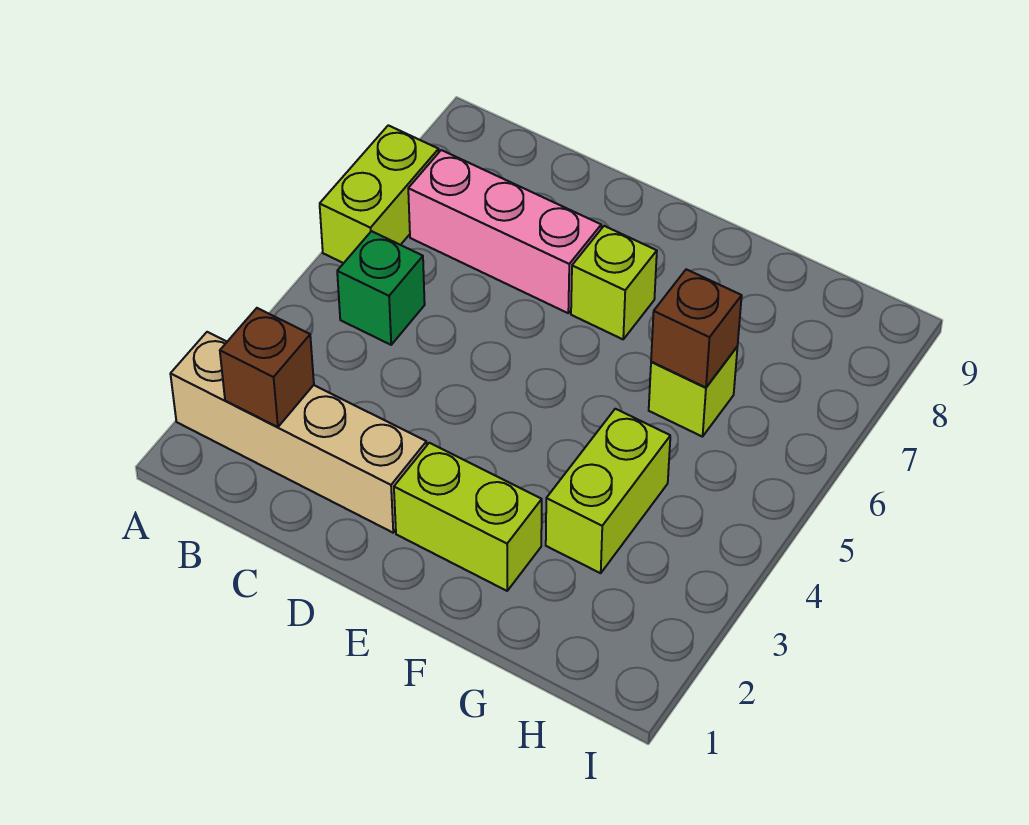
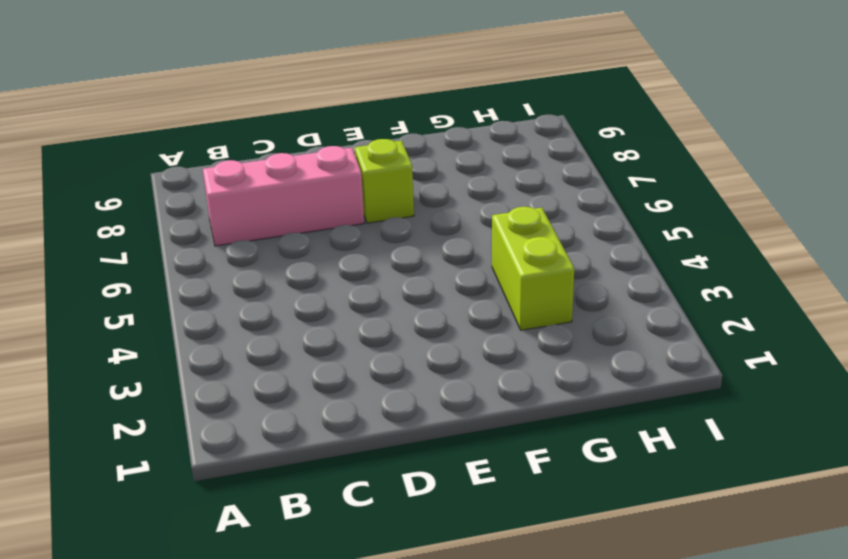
none -> tan 1x4 brick [171,332,427,533]
none -> lime 1x2 brick [320,125,439,263]

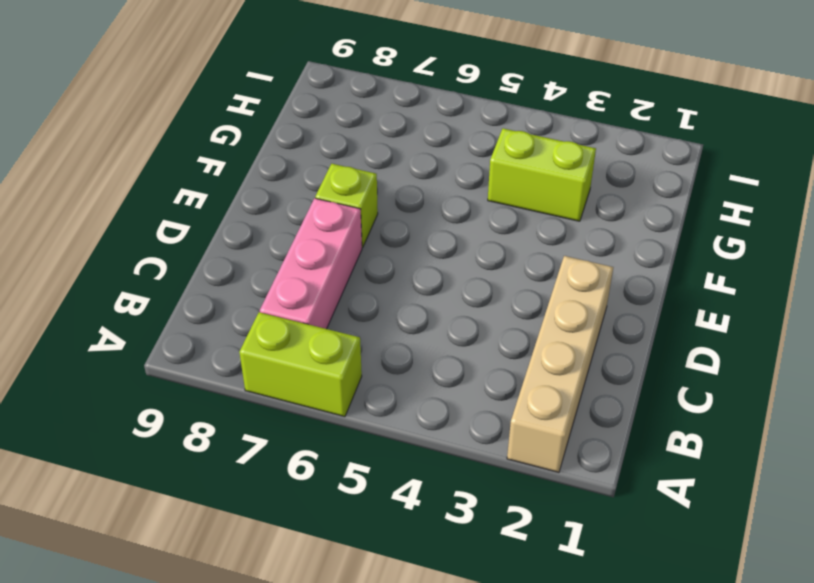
none -> green 1x1 brick [337,231,425,345]
none -> lime 1x2 brick [394,443,542,591]

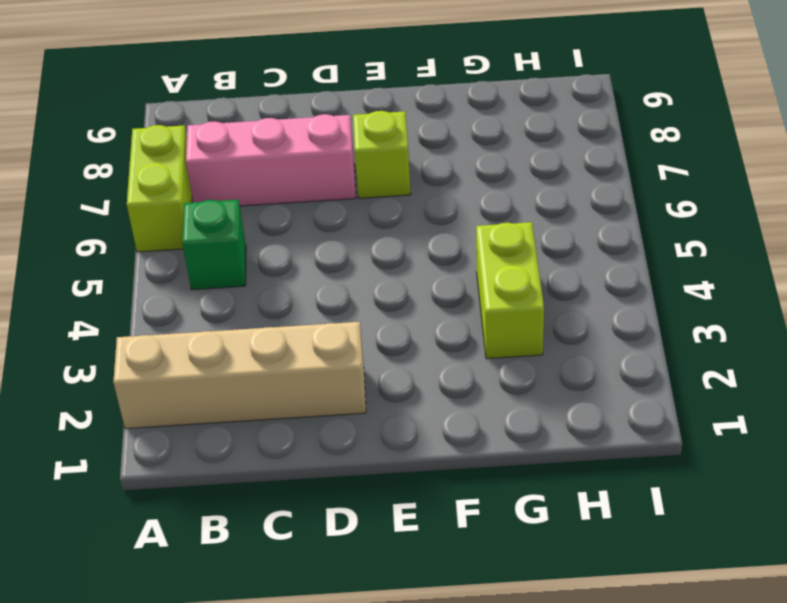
none -> lime 1x2 brick [394,443,542,591]
none -> lime 1x1 brick [649,347,737,437]

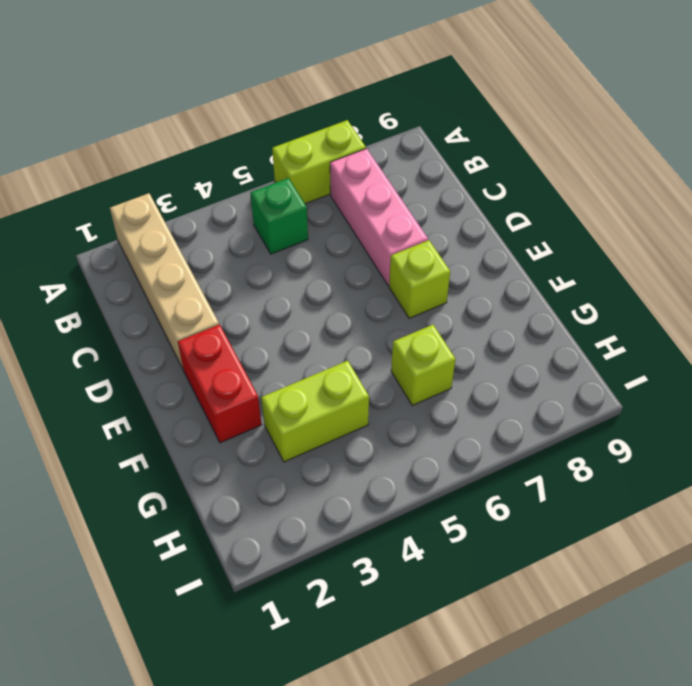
red 1x2 brick [178,325,262,443] -> lime 1x2 brick [394,443,542,591]
none -> brown 1x1 brick [220,308,314,427]
none -> brown 1x1 brick [651,269,742,388]

